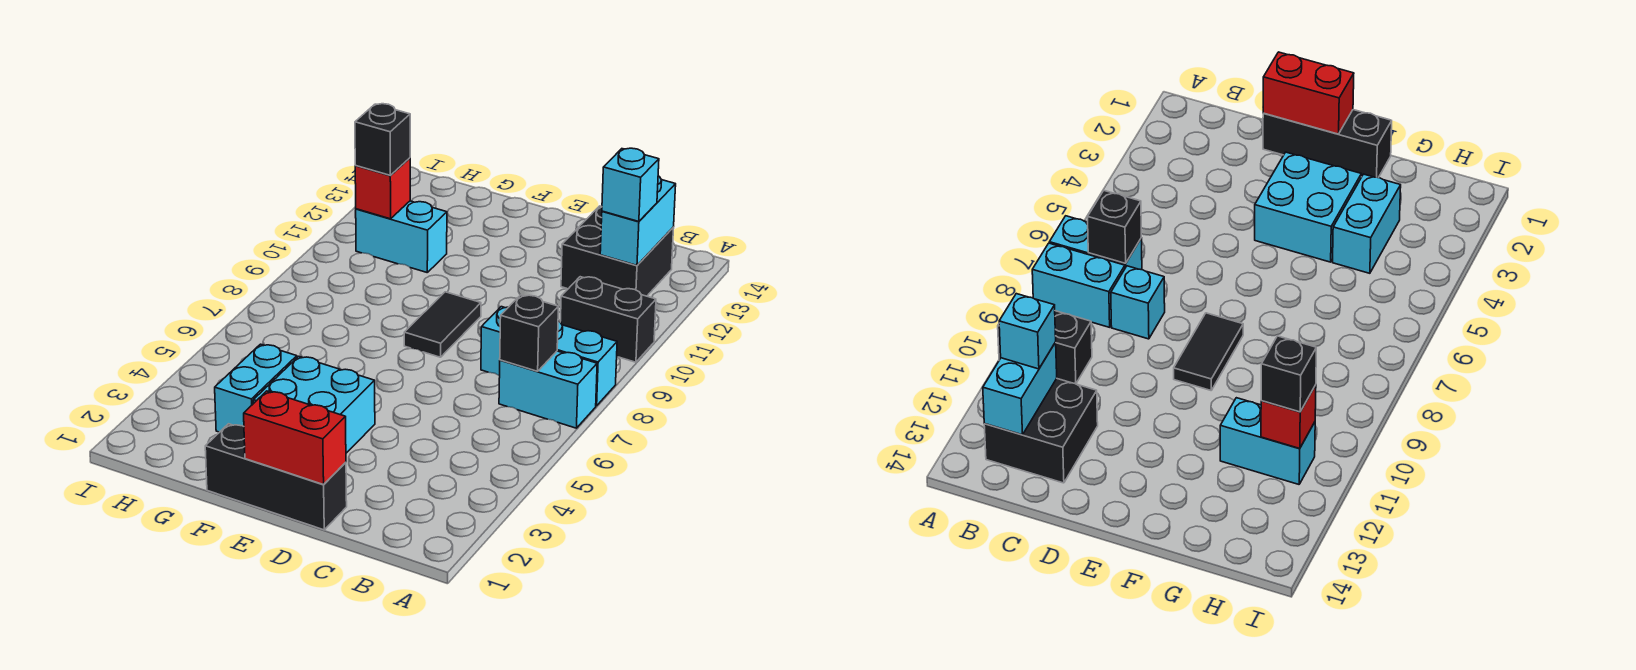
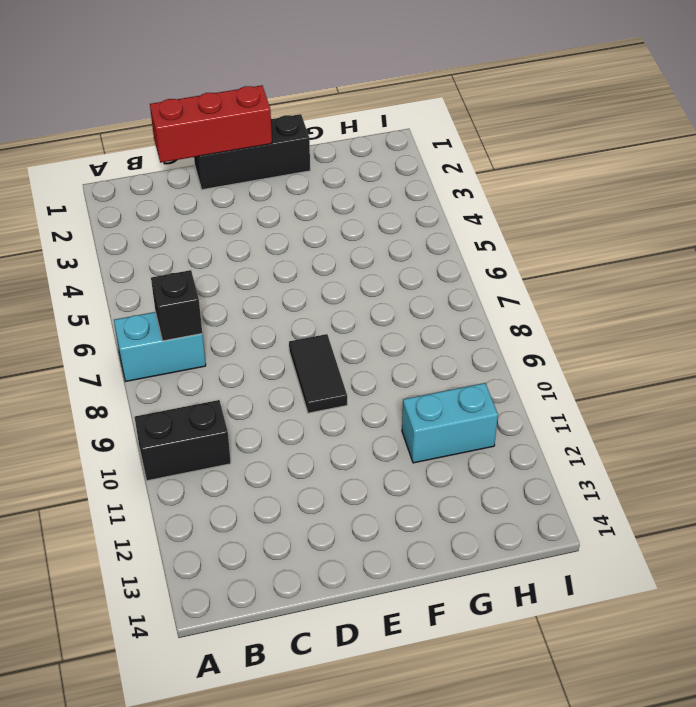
red 1x3 brick [150,85,272,163] -> red 1x2 brick [244,391,346,485]
none -> cyan 1x2 brick [557,321,617,406]
none -> black 2x2 brick [561,206,674,296]
none -> cyan 1x1 brick [481,307,508,376]

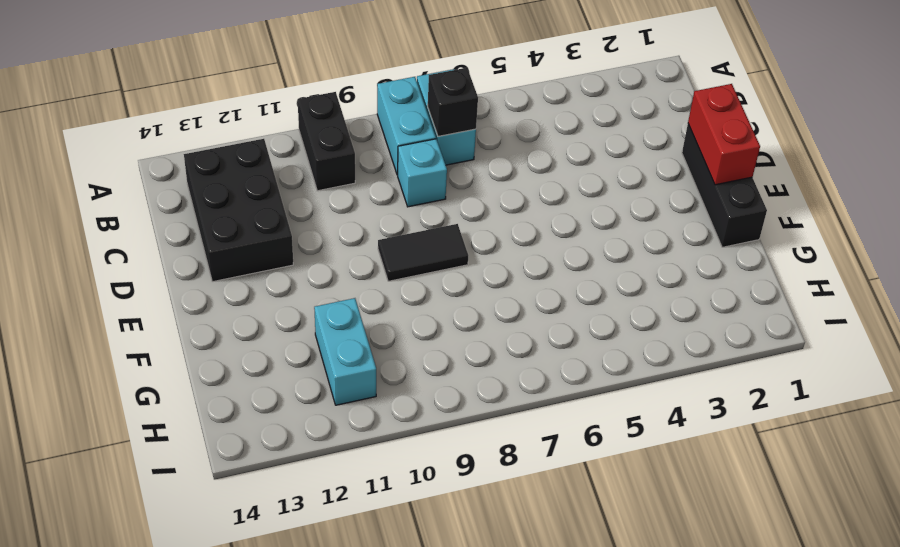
black 2x3 brick [184,139,293,282] -> black 2x2 brick [561,206,674,296]
none -> cyan 2x2 brick [253,356,375,453]
none -> cyan 1x2 brick [215,344,297,432]
none -> cyan 1x2 brick [600,176,676,265]

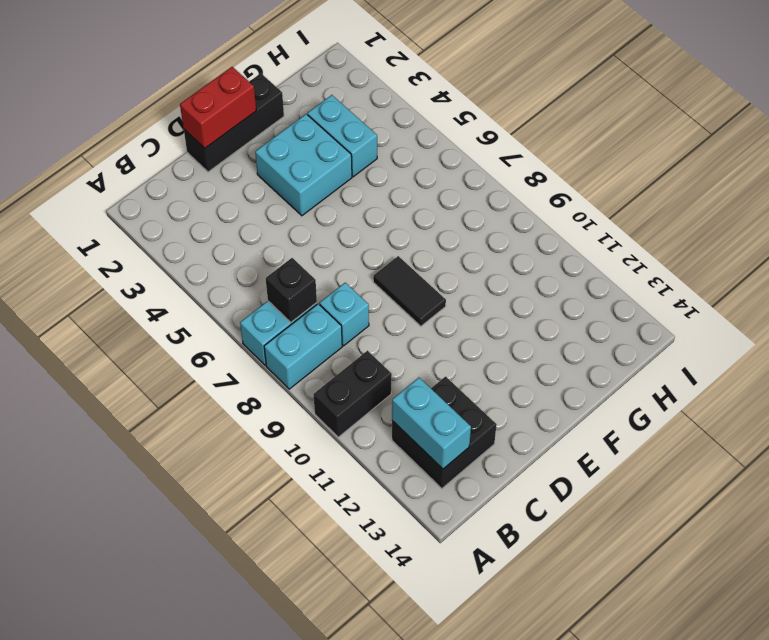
none -> cyan 1x2 brick [356,201,447,272]
none -> red 1x1 brick [355,158,410,219]
none -> cyan 1x1 brick [602,148,659,222]

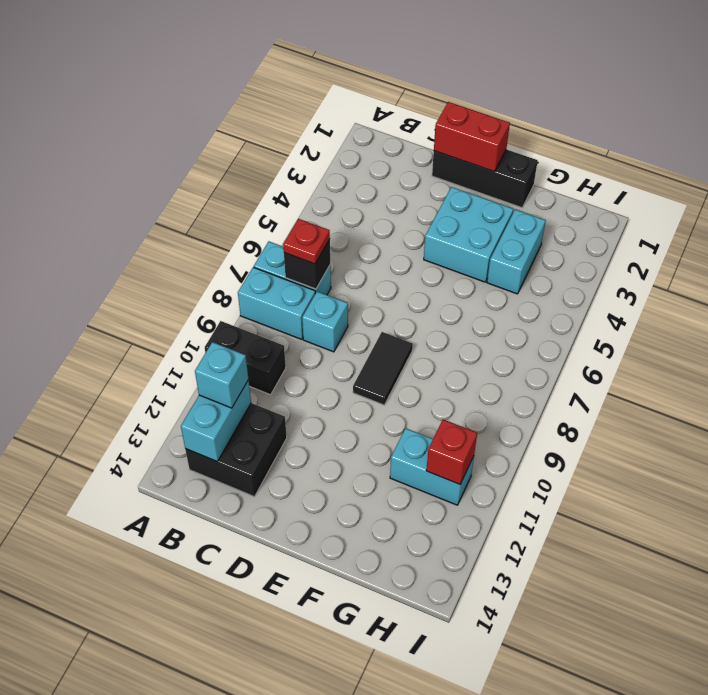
red 1x1 plate [283,219,330,264] -> none
none -> black 1x1 brick [355,104,410,175]

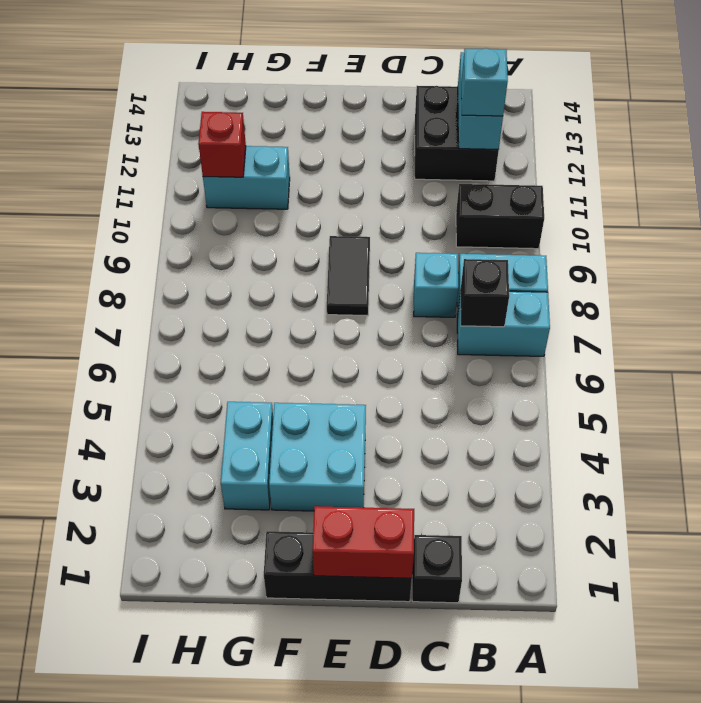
black 1x1 brick [412,535,462,603] -> black 1x1 brick moved to [355,104,410,175]

